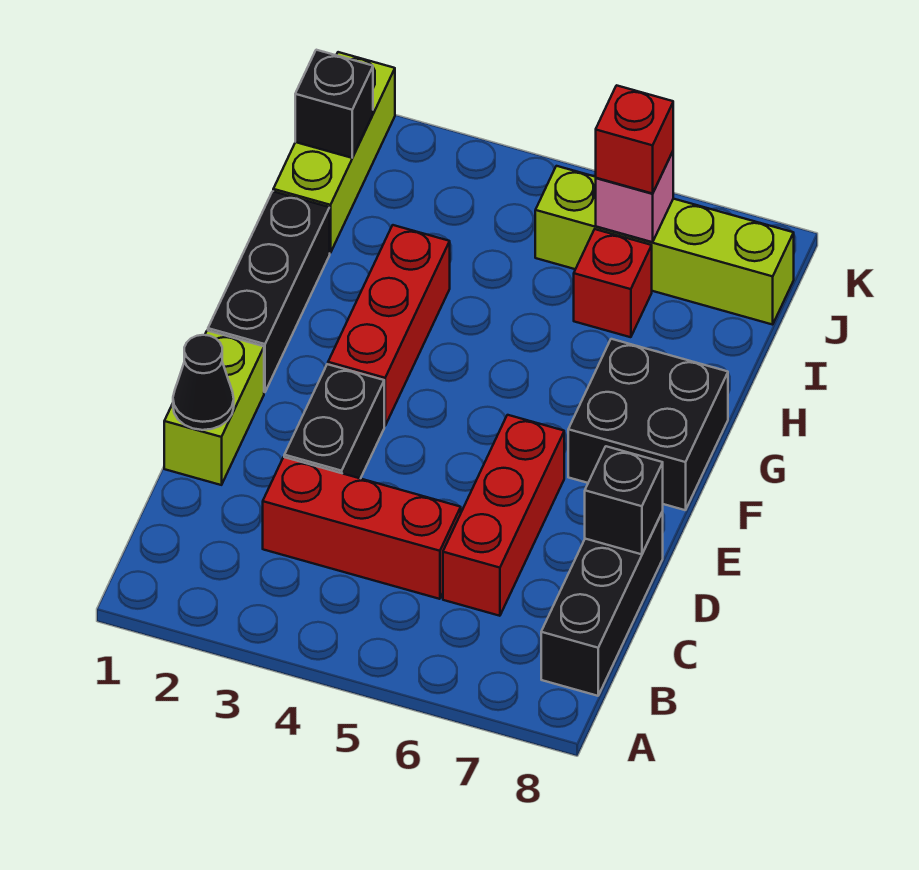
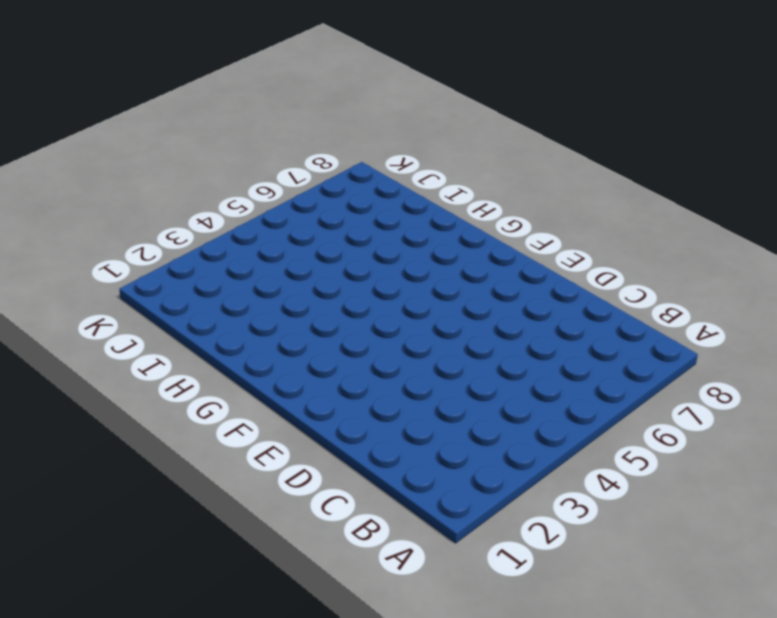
none -> black 1x3 brick [541,512,663,696]
none -> red 1x3 brick [263,457,461,599]
none -> red 1x3 brick [443,415,564,616]

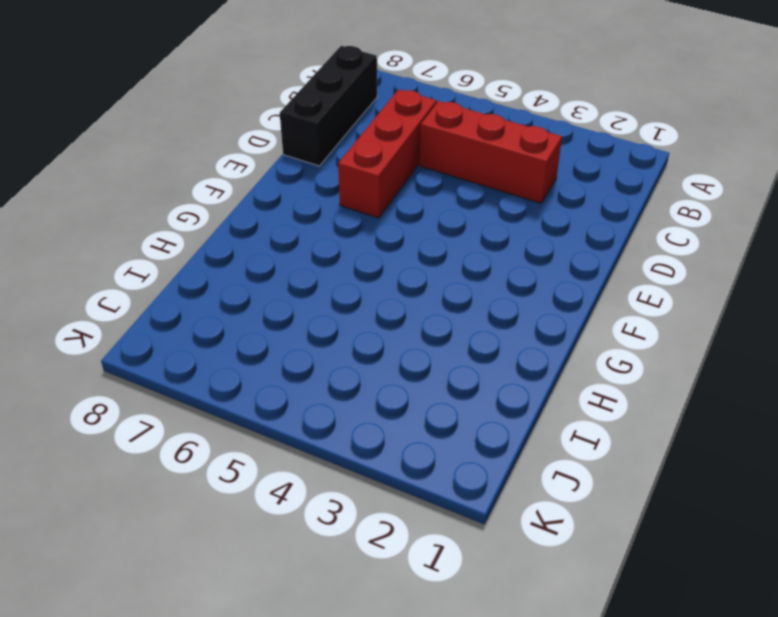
none -> lime 1x2 brick [164,331,264,485]
none -> black 1x2 brick [284,364,384,479]
none -> black 1x3 brick [208,191,330,392]

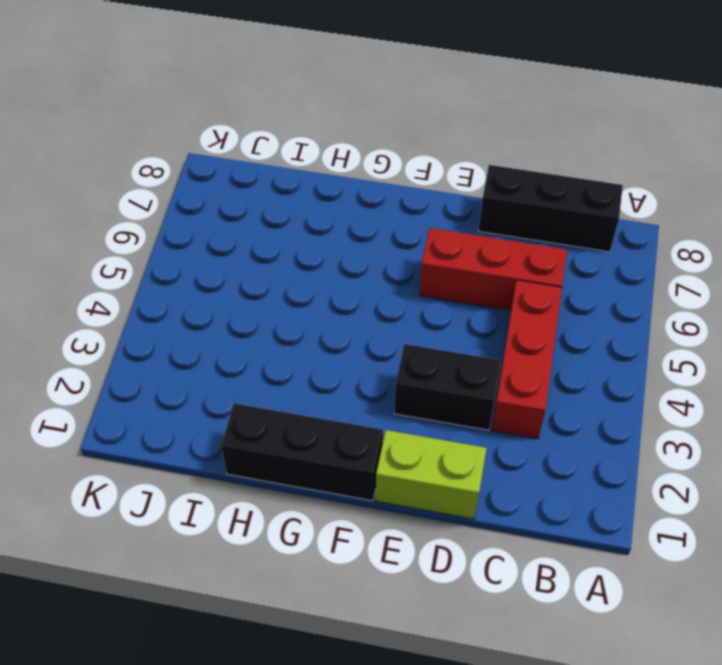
none -> red 1x3 brick [328,225,450,426]
none -> black 2x2 brick [568,339,728,510]
none -> lime 1x3 brick [273,52,395,253]

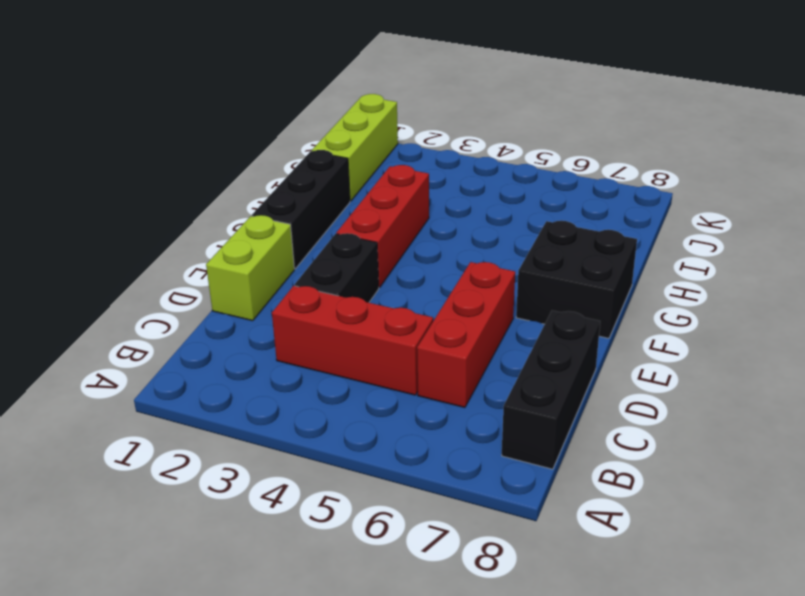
none -> red 1x1 brick [574,229,652,337]
none -> lime 1x4 brick [535,166,794,325]
none -> black 1x1 cone [173,335,234,430]

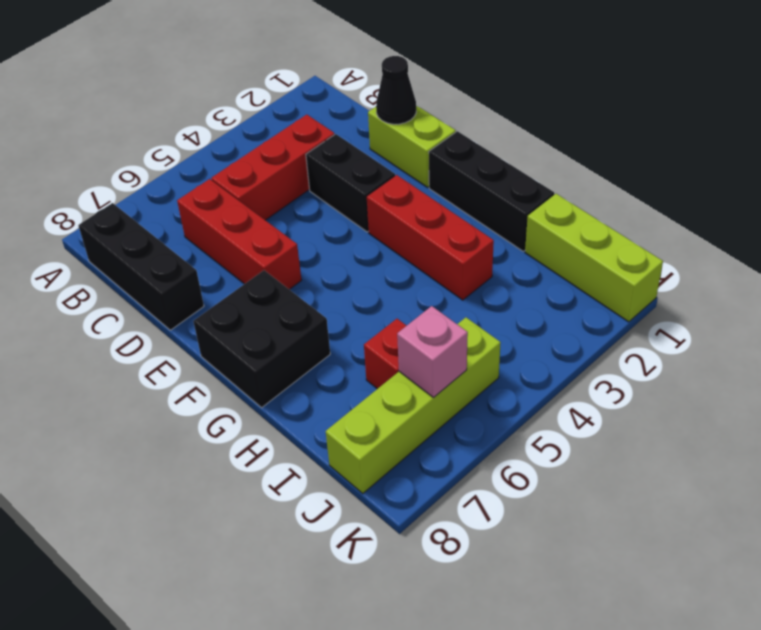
none -> black 1x1 brick [585,446,663,554]
none -> black 1x1 brick [295,50,373,158]
none -> red 1x1 brick [596,85,673,194]

